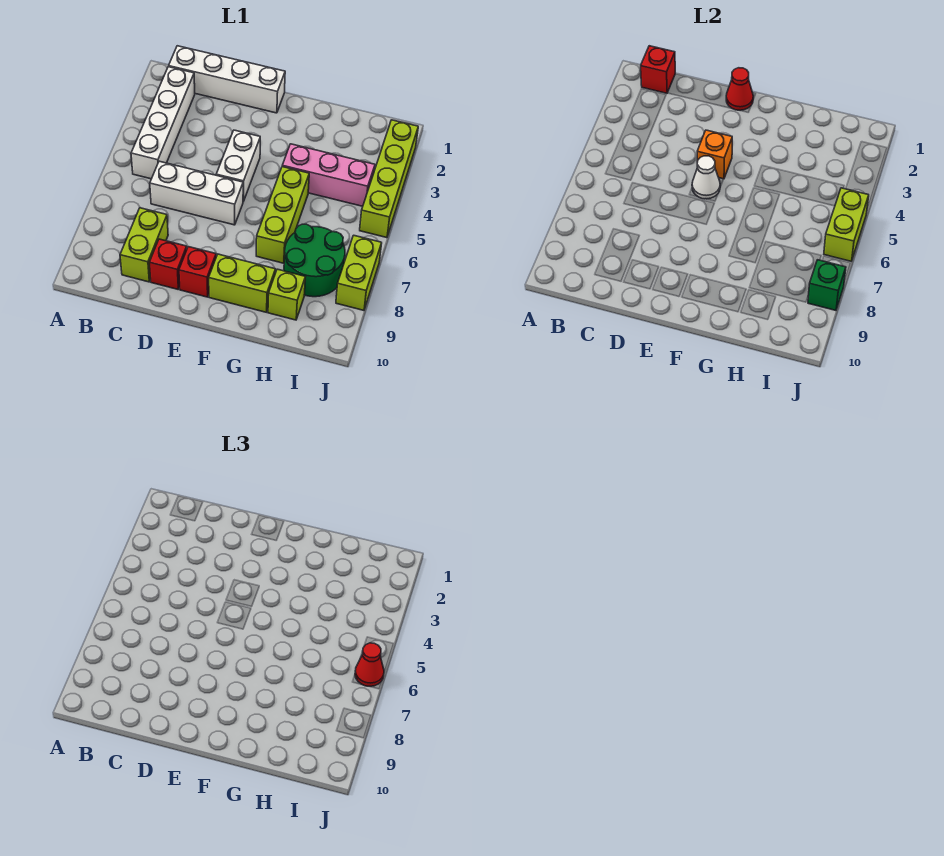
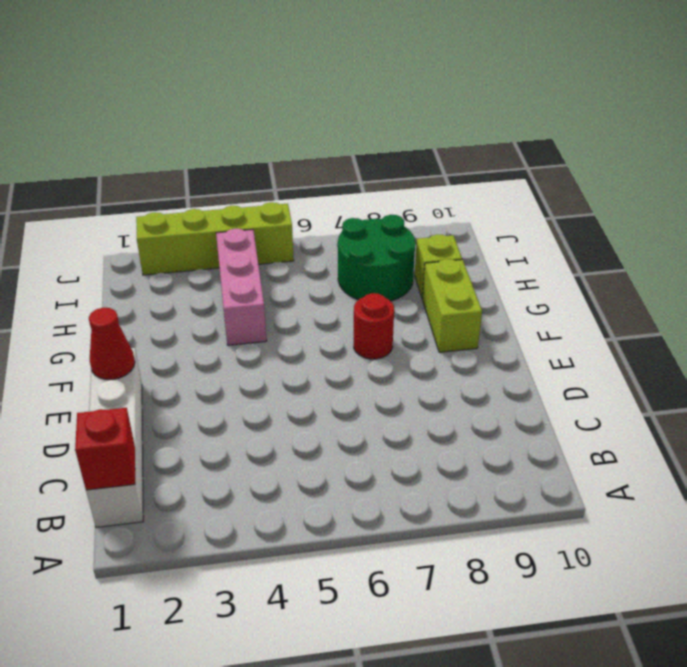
red 1x1 round brick [354,293,394,359] -> none
none -> white 1x4 brick [131,67,195,179]
none -> white 1x3 brick [150,161,243,225]
none -> lime 1x2 brick [120,208,168,282]

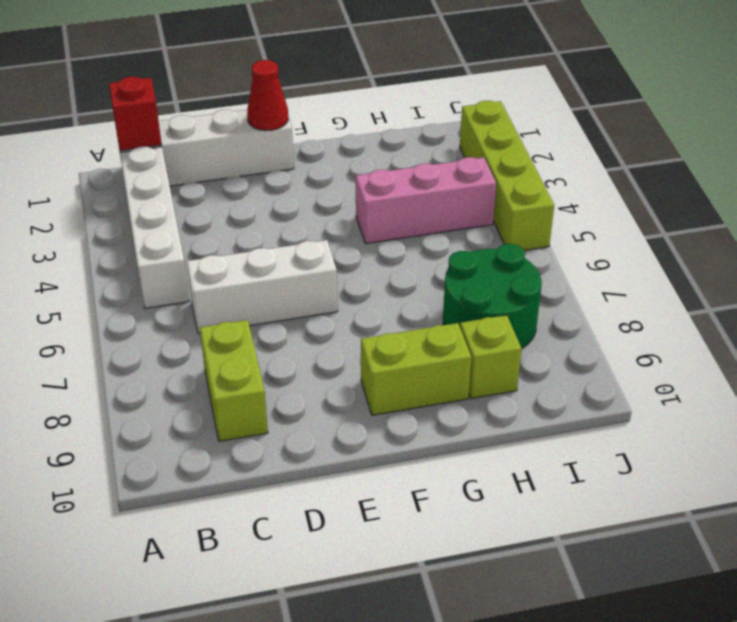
none -> red 1x1 brick [149,239,187,289]
none -> white 1x2 brick [216,130,260,202]
none -> red 1x1 brick [179,247,216,297]

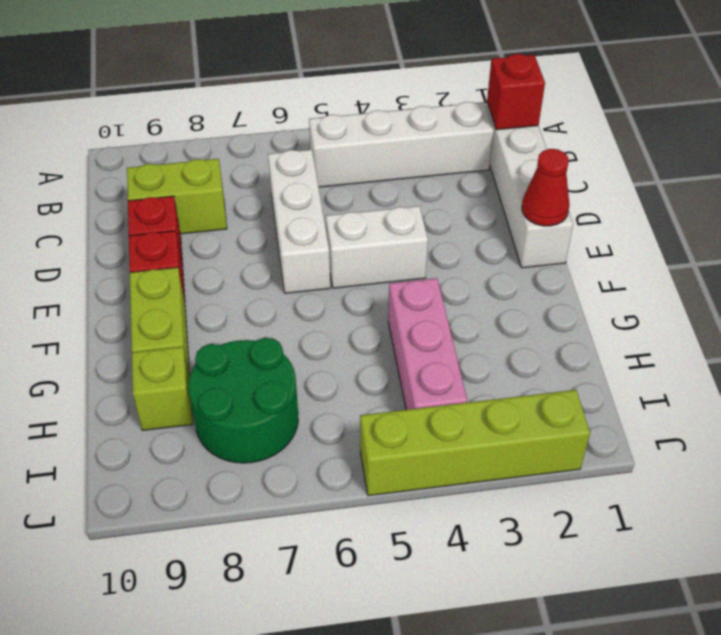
none -> lime 1x3 brick [256,167,309,263]
none -> lime 1x2 brick [336,235,382,310]
none -> orange 1x1 brick [697,130,732,179]

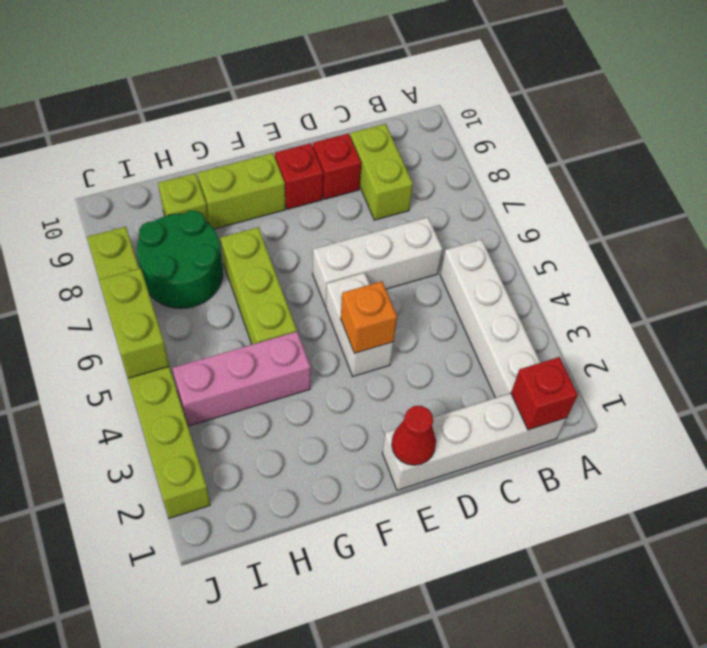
none -> white 1x1 cone [692,156,720,199]
none -> green 1x1 brick [808,260,846,310]
none -> red 1x1 cone [355,643,384,686]

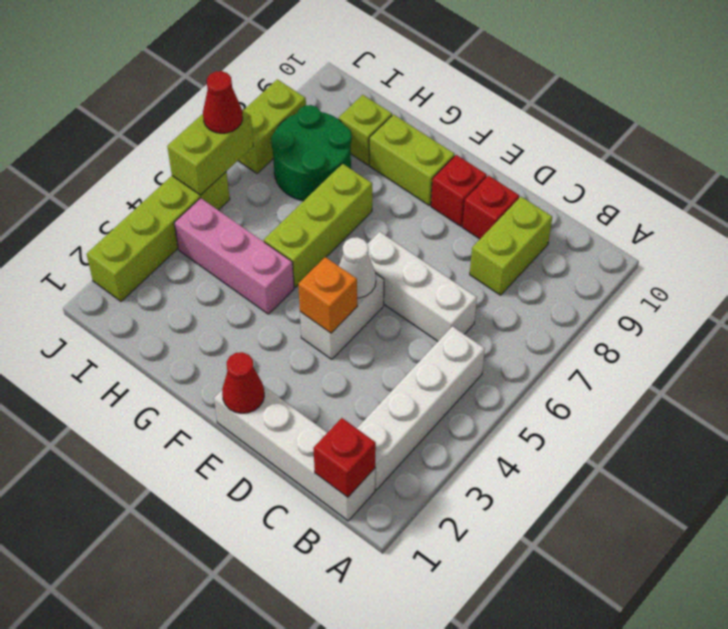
none -> green 1x1 brick [808,260,846,310]

